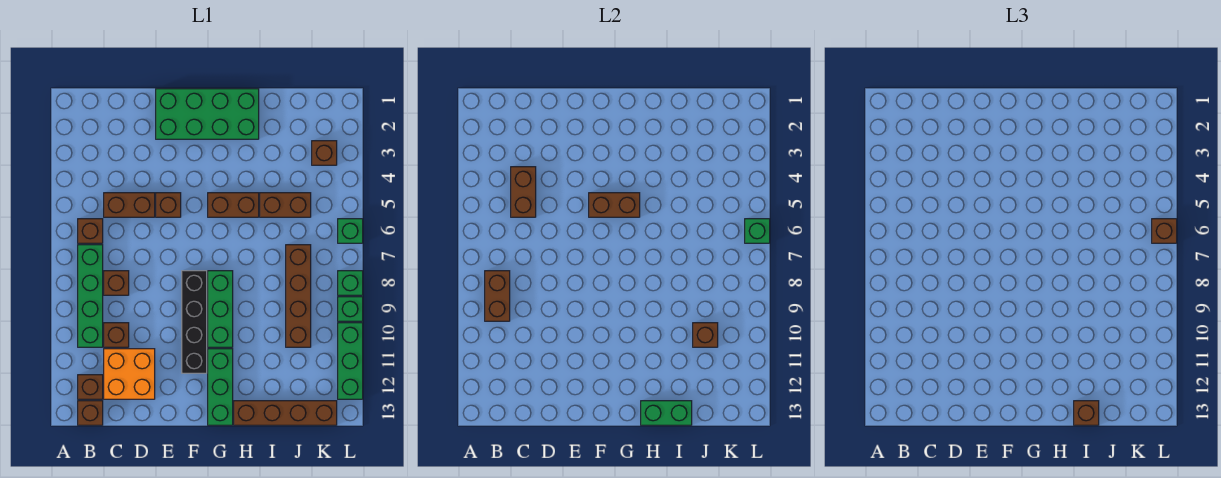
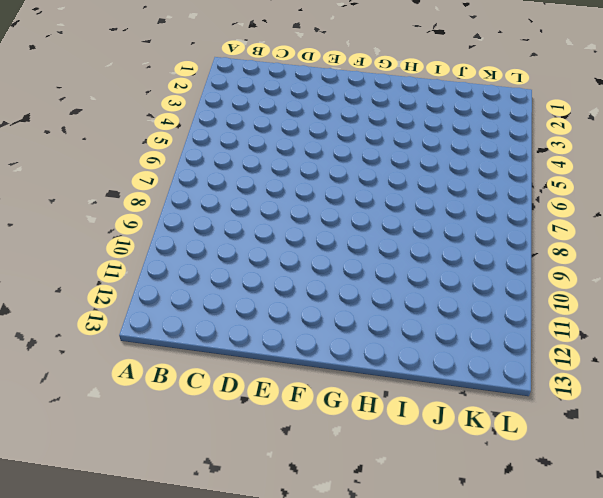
none -> brown 1x1 brick [78,219,103,243]
none -> green 1x4 brick [78,245,103,347]
none -> brown 1x1 brick [78,375,103,399]
none -> brown 1x1 brick [78,401,103,425]

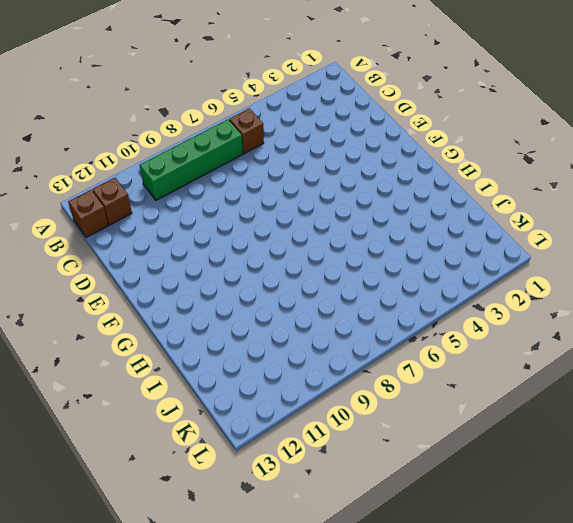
none -> brown 1x2 brick [104,193,155,217]
none -> brown 1x1 brick [104,271,129,295]
none -> brown 1x1 brick [104,323,129,347]
none -> orange 2x2 brick [104,349,155,399]

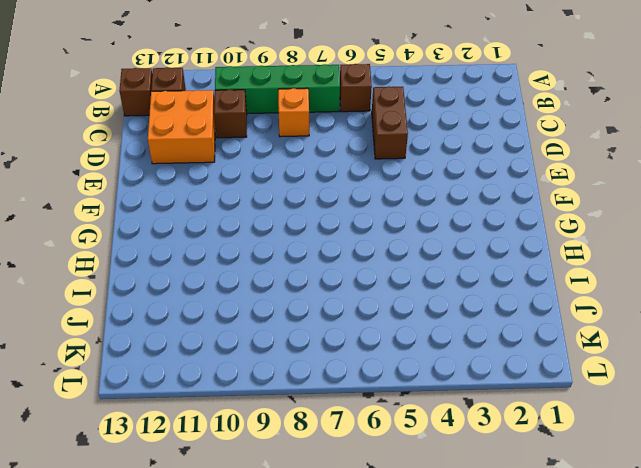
orange 1x1 brick [278,88,309,137] -> brown 1x1 brick [104,271,129,295]
none -> green 2x4 brick [156,89,259,139]
none -> brown 1x1 brick [156,193,181,217]
none -> black 1x4 brick [182,271,207,373]
none -> brown 1x2 brick [208,193,259,217]

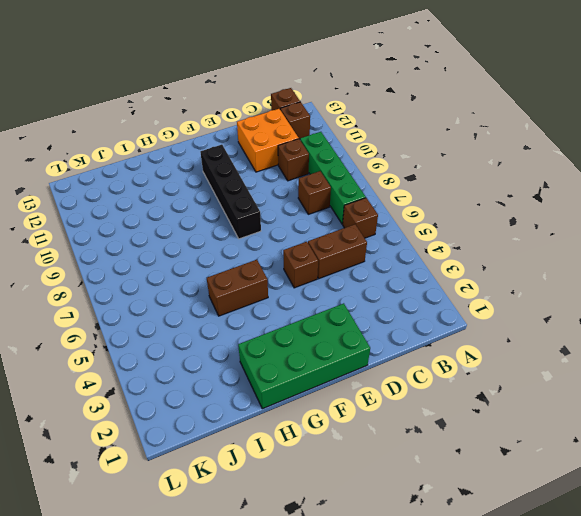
none -> green 1x3 brick [208,271,233,347]
none -> green 1x3 brick [208,349,233,425]
none -> brown 1x4 brick [234,401,337,425]
none -> brown 1x2 brick [260,193,311,217]

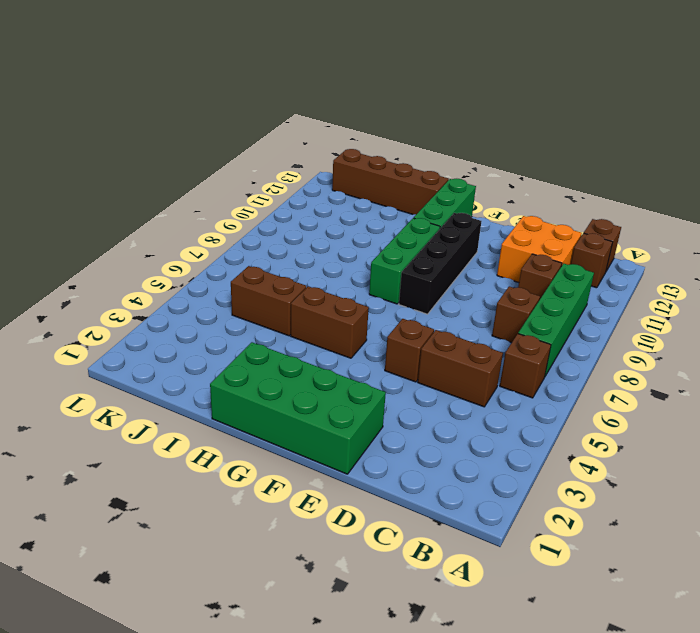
none -> brown 1x4 brick [286,245,311,347]
none -> brown 1x1 brick [312,141,337,165]
none -> green 1x1 brick [338,219,363,243]
none -> green 1x1 brick [338,271,363,295]

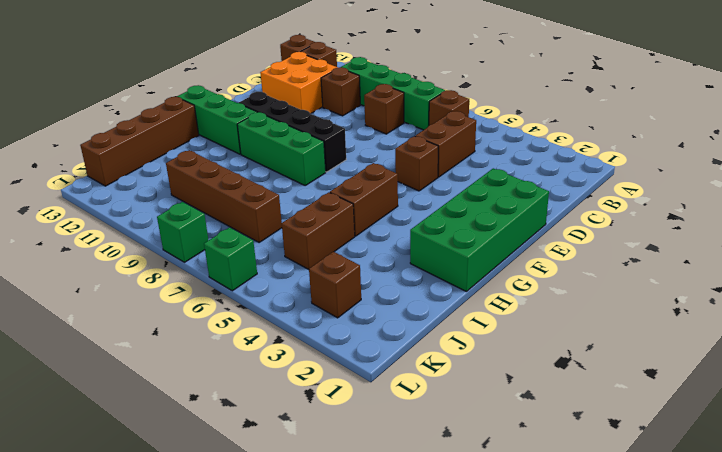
none -> green 1x1 brick [338,297,363,321]
none -> green 1x3 brick [338,323,363,399]
none -> brown 1x2 brick [485,271,510,321]
none -> brown 1x2 brick [511,167,536,217]

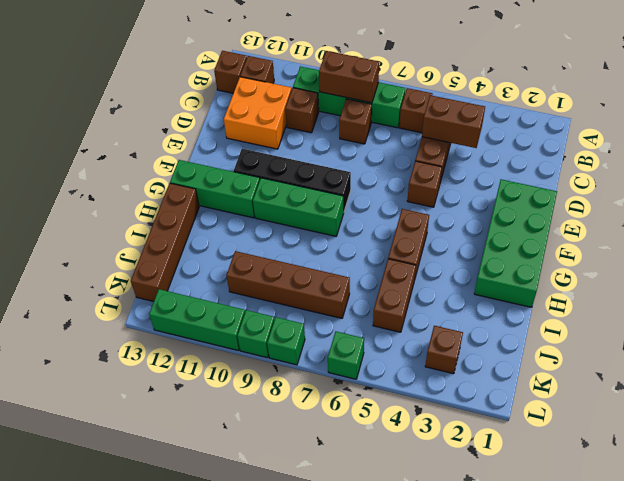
none -> brown 1x2 brick [589,193,640,217]
none -> green 1x2 brick [641,401,692,425]
none -> brown 1x1 brick [693,323,718,347]
none -> green 1x1 brick [745,219,770,243]

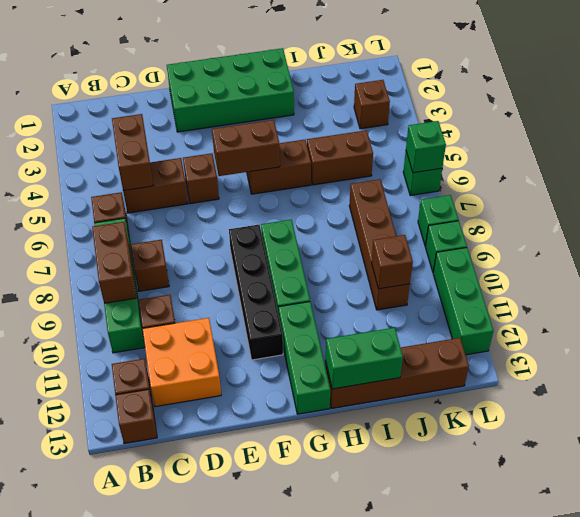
none -> brown 1x1 brick [1074,401,1099,425]
none -> brown 1x1 brick [1152,219,1177,243]

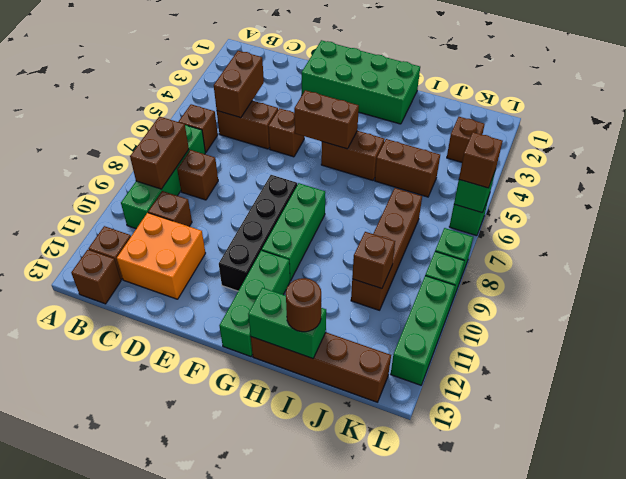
brown 1x1 round brick [286,278,321,332] -> brown 1x1 brick [1074,401,1099,425]

